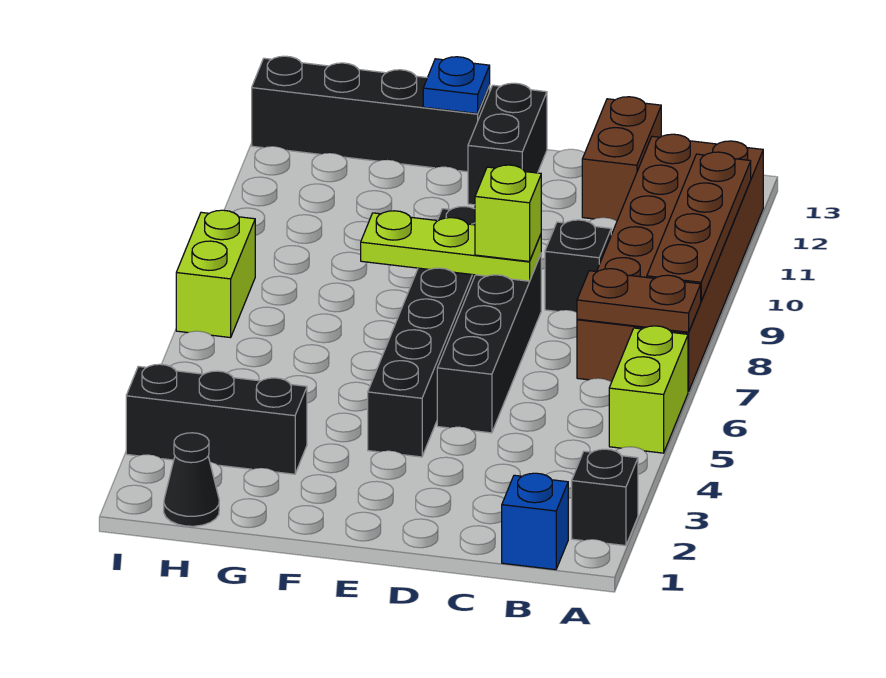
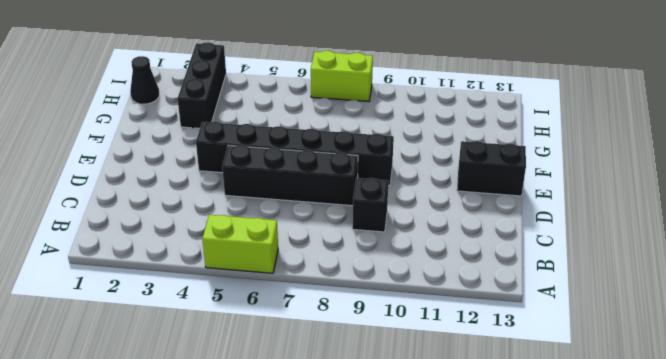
none -> black 1x1 brick [572,449,638,546]
none -> brown 2x6 brick [577,134,763,392]
none -> blue 1x1 brick [502,473,568,570]

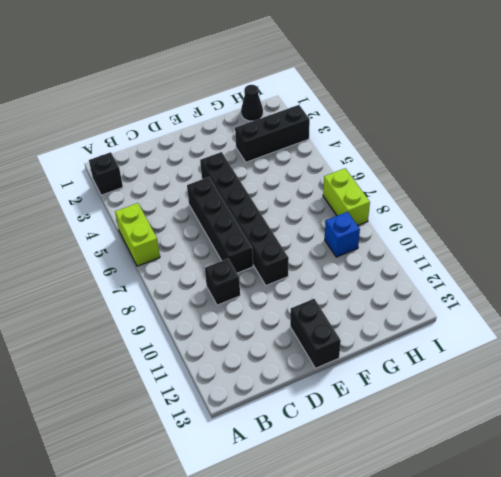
blue 1x1 brick [325,212,360,257] -> blue 1x1 brick moved to [502,473,568,570]
none -> brown 2x6 brick [577,134,763,392]
none -> brown 1x2 brick [582,97,661,221]
none -> black 1x4 brick [252,56,490,172]

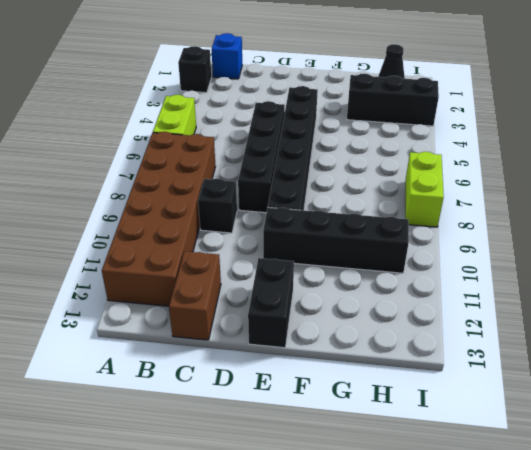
black 1x4 brick [263,207,409,273] -> black 1x4 brick moved to [252,56,490,172]
none -> brown 1x2 plate [577,269,701,332]
none -> brown 1x4 plate [647,152,751,301]
none -> lime 1x3 plate [361,211,541,281]

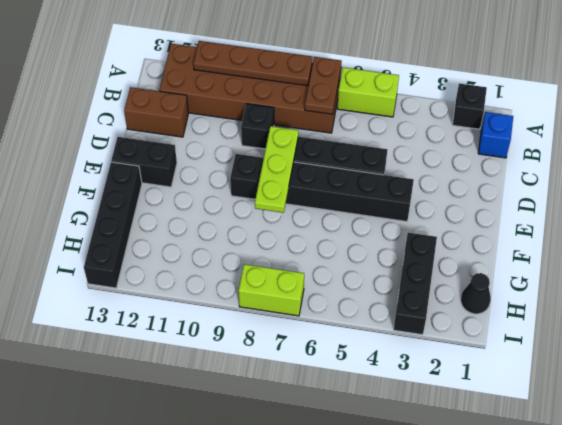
none -> blue 1x1 plate [423,57,490,114]
none -> lime 1x1 brick [475,165,541,261]

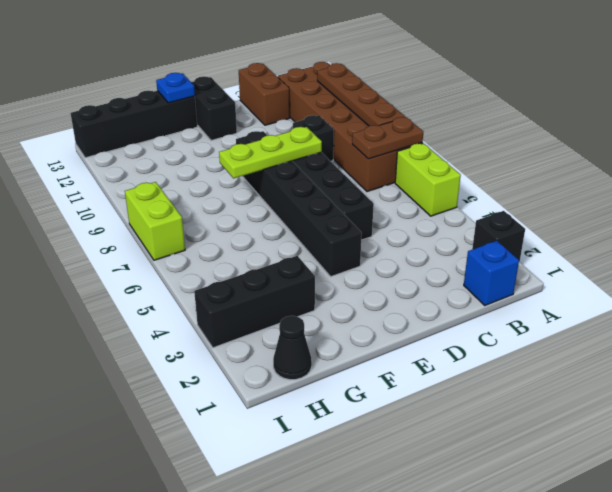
none -> lime 1x1 brick [475,165,541,261]

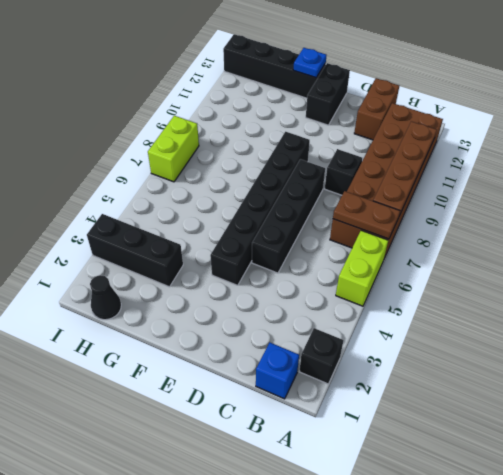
none -> lime 1x3 plate [361,211,541,281]
none -> lime 1x1 brick [475,165,541,261]

